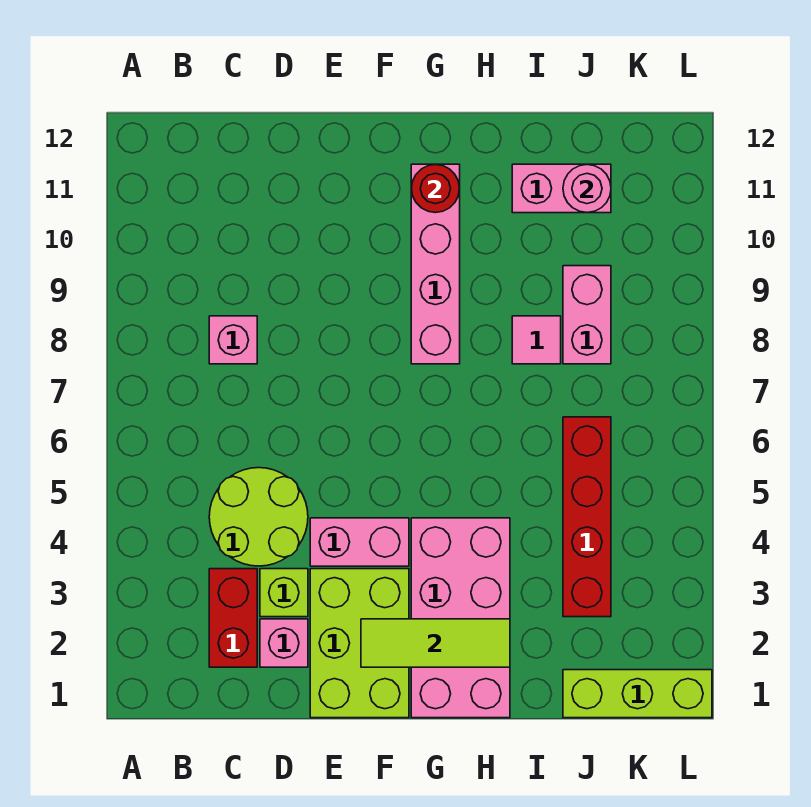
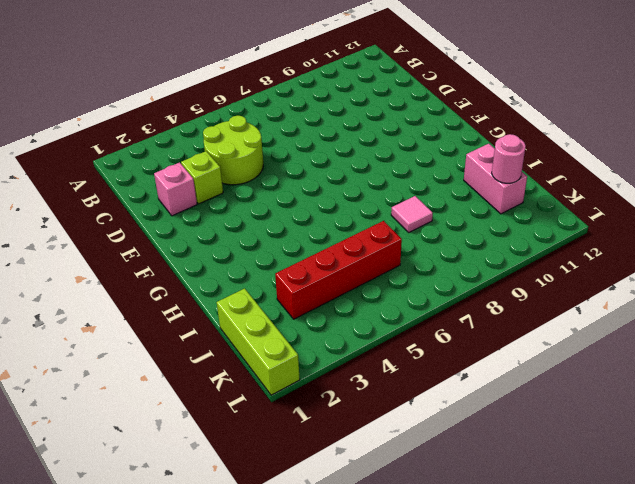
none -> red 1x2 brick [209,569,257,667]
none -> pink 1x1 brick [209,316,257,364]
none -> lime 2x3 brick [310,569,409,718]

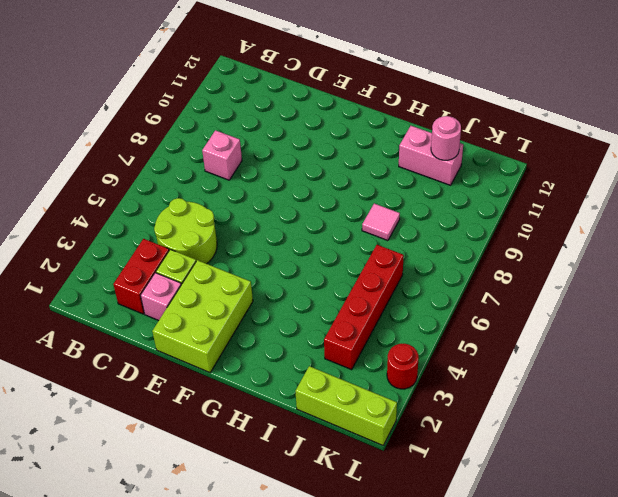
red 1x1 round brick [387,344,419,389] -> red 1x1 round brick moved to [411,164,460,213]
none -> pink 1x2 brick [310,518,409,566]
none -> pink 2x4 brick [411,518,510,718]
none -> pink 1x4 brick [411,164,460,364]

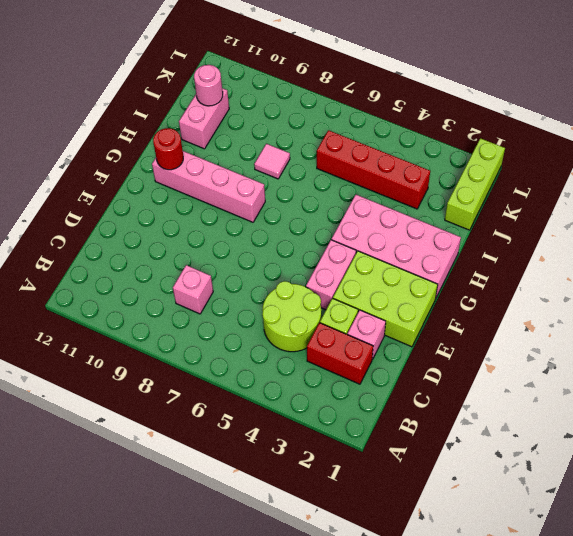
none -> pink 1x2 brick [563,266,611,364]
none -> lime 1x3 tile [361,619,510,667]

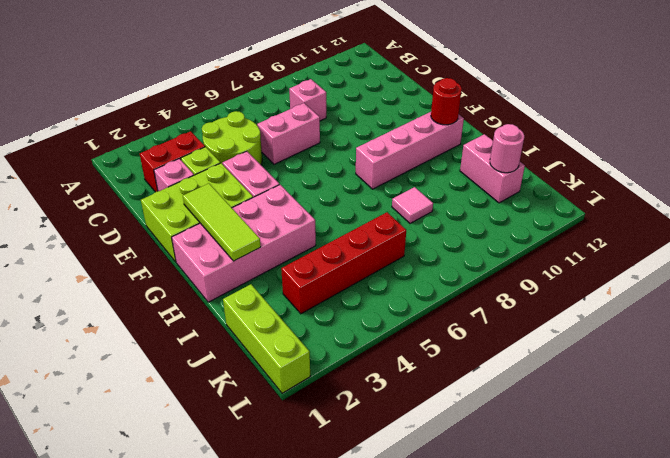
pink 1x2 brick [257,103,320,164] -> pink 1x2 brick moved to [563,266,611,364]

